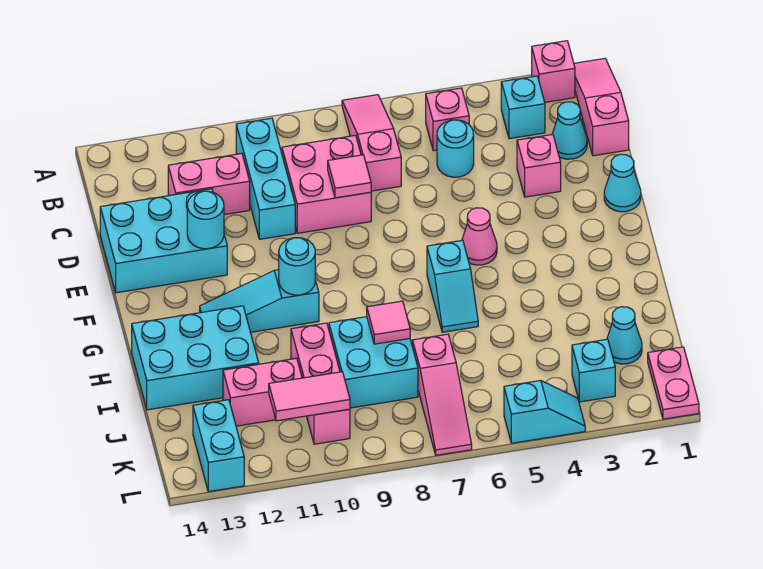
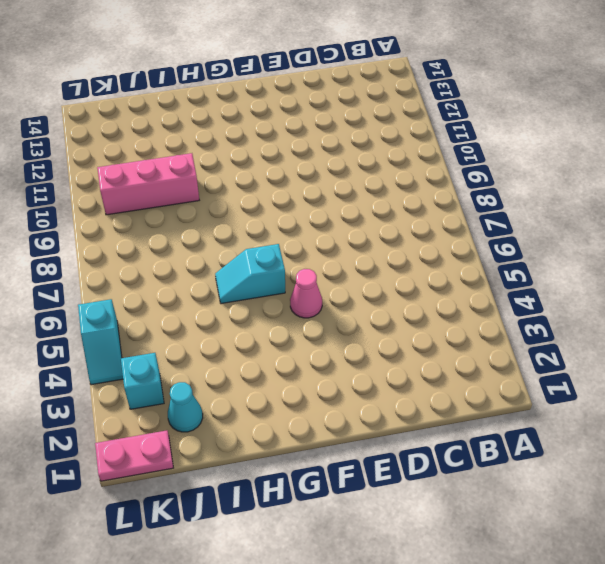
none -> pink 1x3 slope [574,58,629,156]
none -> pink 1x1 brick [532,41,575,102]
none -> pink 1x3 slope [342,95,401,191]
none -> cyan 1x1 brick [501,76,545,139]

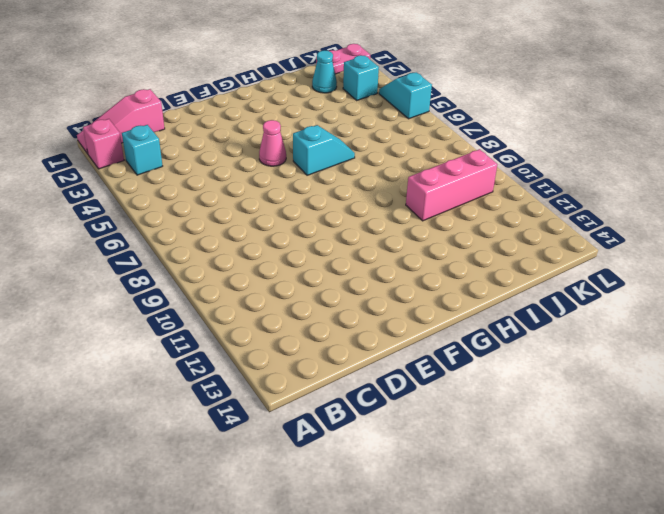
none -> pink 1x3 slope [342,95,401,191]
none -> pink 1x1 brick [426,88,469,151]
none -> cyan 1x3 brick [236,118,295,239]
none -> cyan 1x1 cone [552,102,587,159]

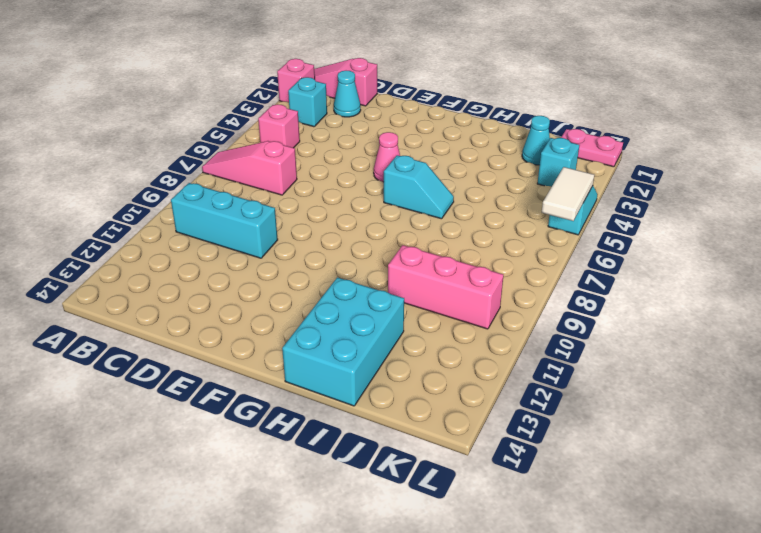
white 1x2 tile [542,167,594,221] -> none
none -> cyan 1x1 round brick [437,120,474,177]
none -> pink 2x2 brick [282,135,371,233]
none -> pink 1x2 brick [168,154,250,215]
none -> pink 1x1 brick [517,135,561,197]

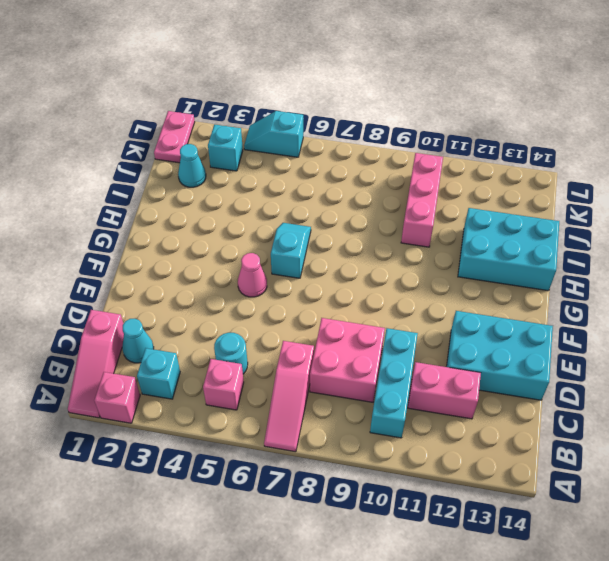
none -> pink 1x1 brick [517,135,561,197]
none -> cyan 1x1 cone [604,154,641,212]
none -> cyan 1x3 slope [200,270,319,332]
none -> cyan 2x2 brick [329,317,418,408]

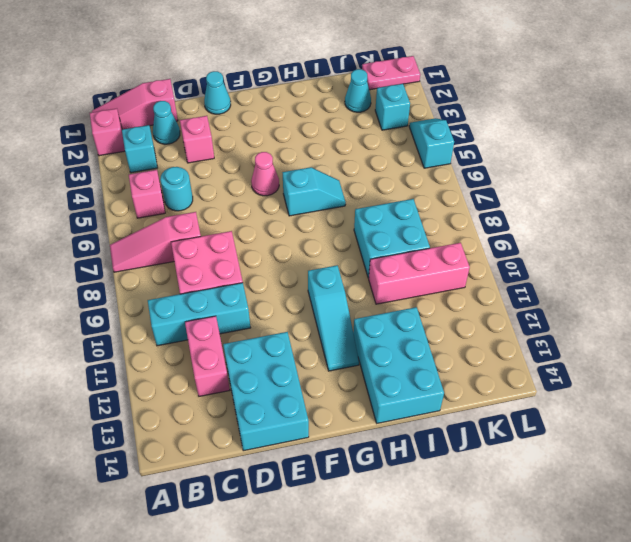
none -> pink 1x3 slope [412,334,472,455]
none -> pink 1x2 brick [223,358,302,426]
none -> cyan 1x2 brick [193,400,244,492]
none -> pink 1x1 tile [328,155,371,198]

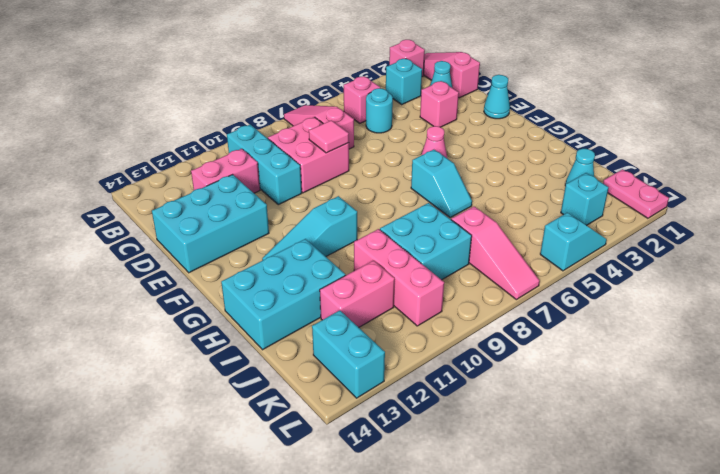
none -> cyan 1x1 round brick [187,191,224,249]
none -> cyan 1x1 round brick [279,238,315,295]
none -> pink 1x1 tile [367,301,410,344]
none -> pink 1x2 tile [269,372,350,421]

